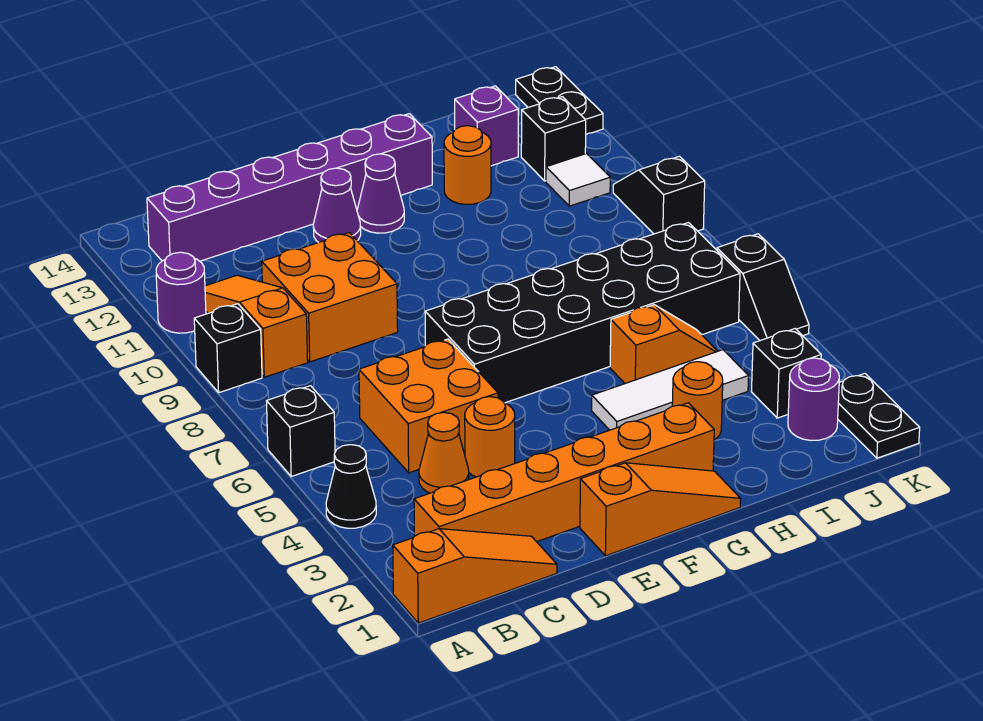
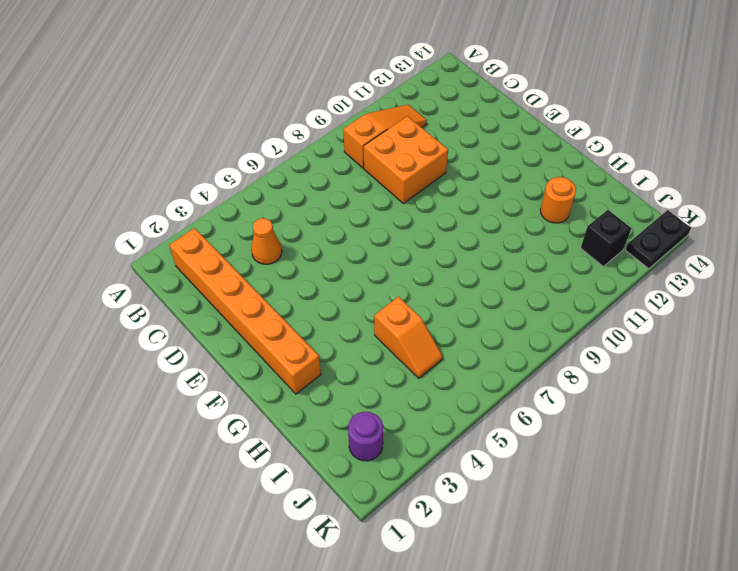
none -> orange 1x3 slope [393,529,557,623]
none -> black 1x1 cone [326,445,376,528]
none -> black 1x1 brick [267,386,335,476]

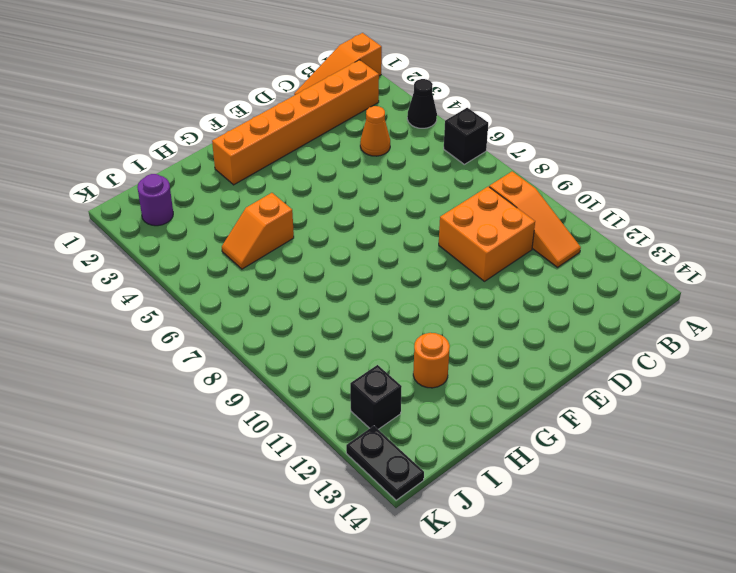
none -> black 1x1 brick [194,304,262,393]
none -> purple 1x1 round brick [156,252,206,333]
none -> purple 1x6 brick [147,114,432,261]

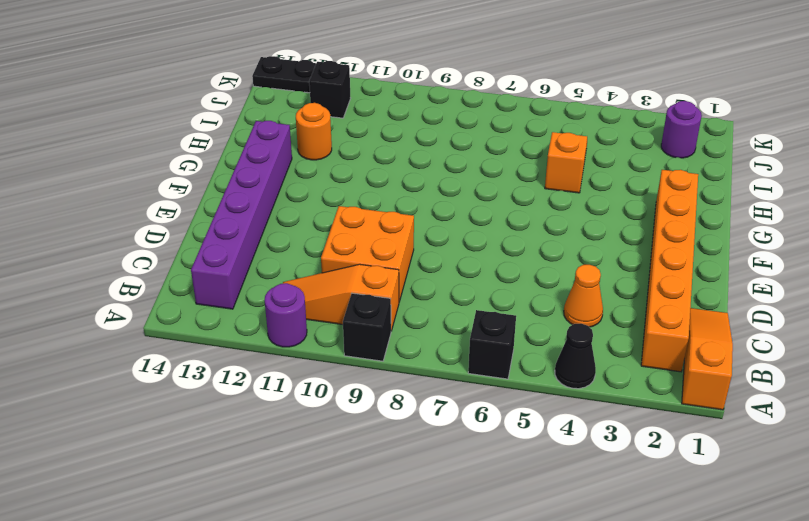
none -> orange 2x2 brick [359,339,498,473]
none -> orange 1x1 round brick [465,397,515,477]
none -> orange 1x3 slope [580,463,741,556]

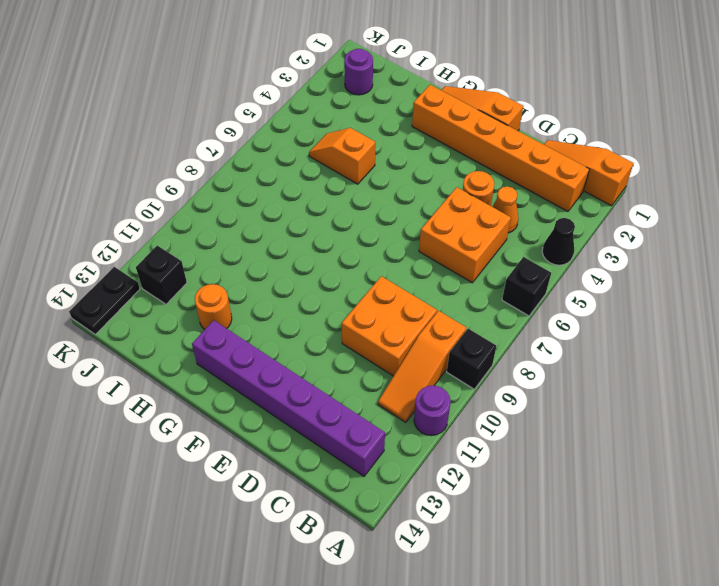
none -> black 2x6 brick [425,223,740,403]
none -> purple 1x1 cone [313,168,361,242]
none -> purple 1x1 cone [357,154,404,233]

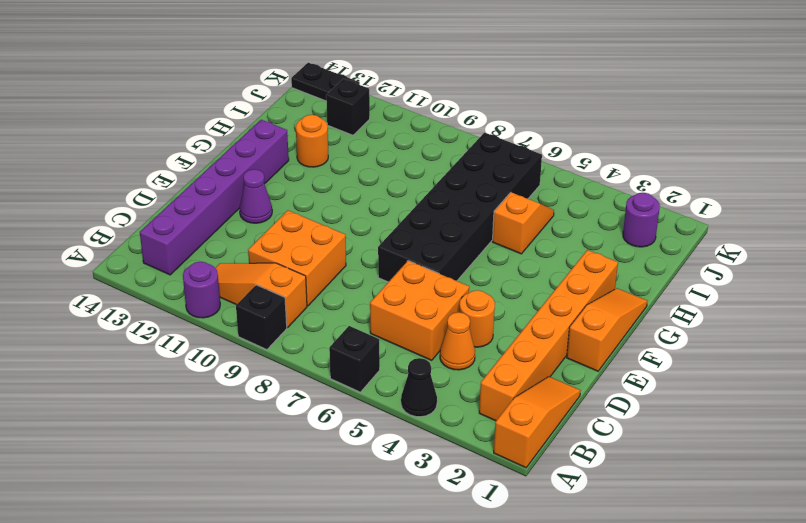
none -> purple 1x1 cone [357,154,404,233]
none -> white 1x3 tile [592,350,749,430]
none -> orange 1x1 round brick [672,362,723,440]

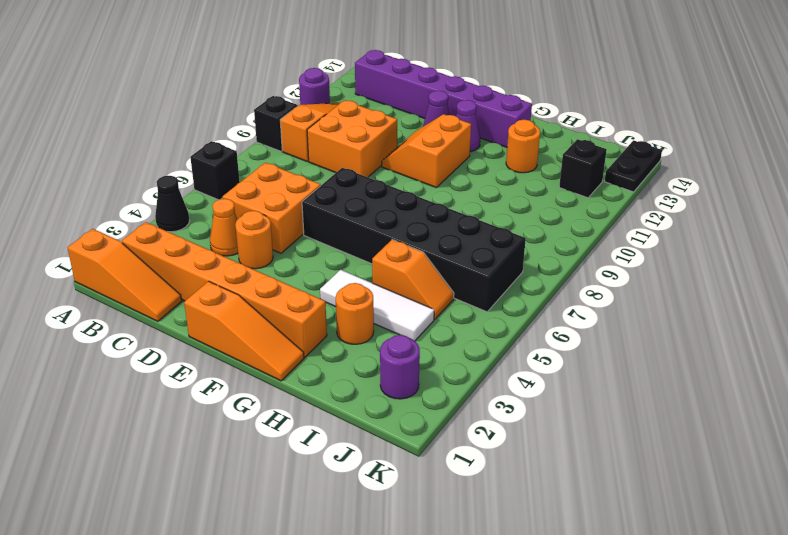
orange 2x2 slope [382,114,471,188] -> none
none -> purple 1x1 brick [455,86,518,166]
none -> black 1x1 brick [751,329,821,418]
none -> white 1x1 tile [546,154,610,206]

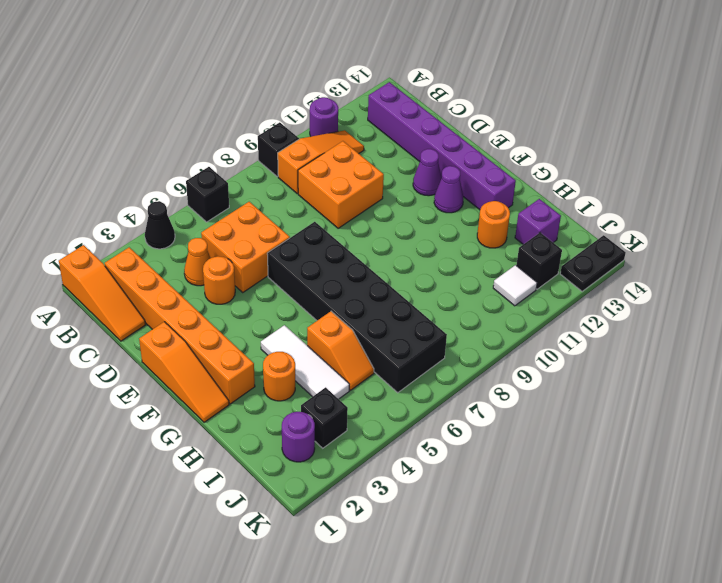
none -> black 1x2 plate [838,374,920,458]
none -> black 1x2 slope [717,234,809,341]
none -> black 1x2 slope [613,156,705,234]

